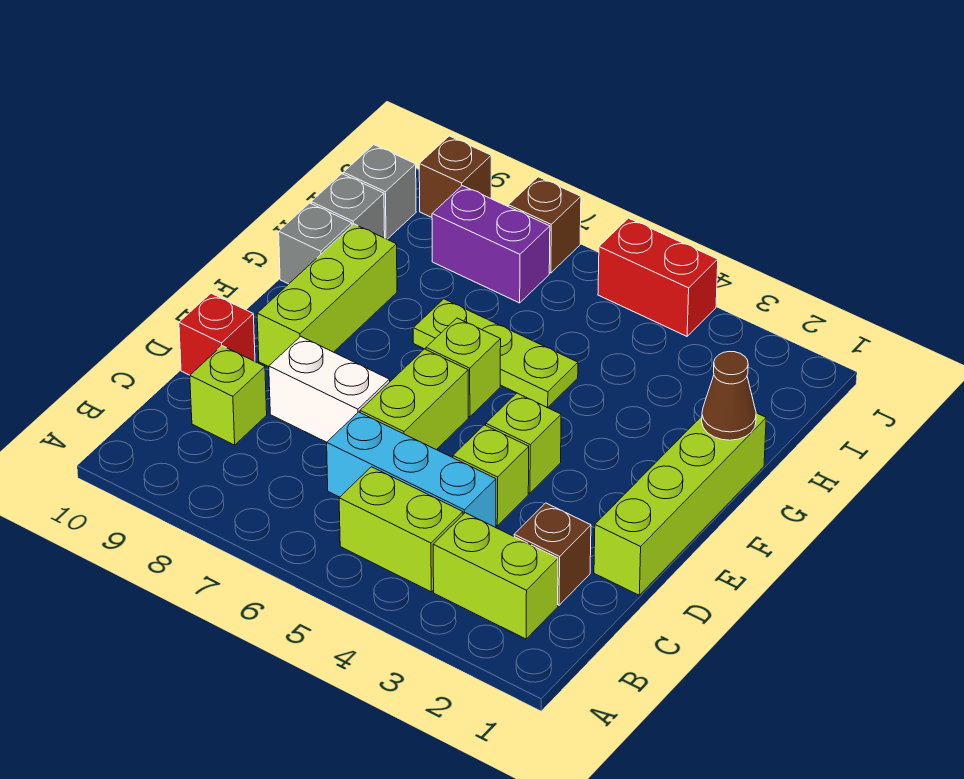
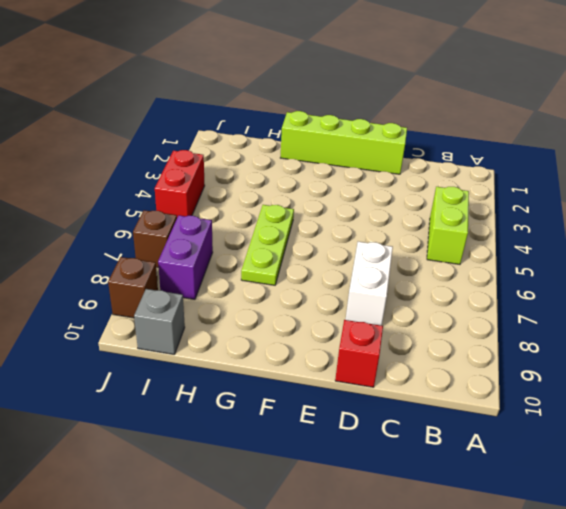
none -> lime 1x2 brick [433,513,558,639]
none -> brown 1x1 brick [514,503,591,605]
none -> cyan 1x3 brick [327,412,496,528]

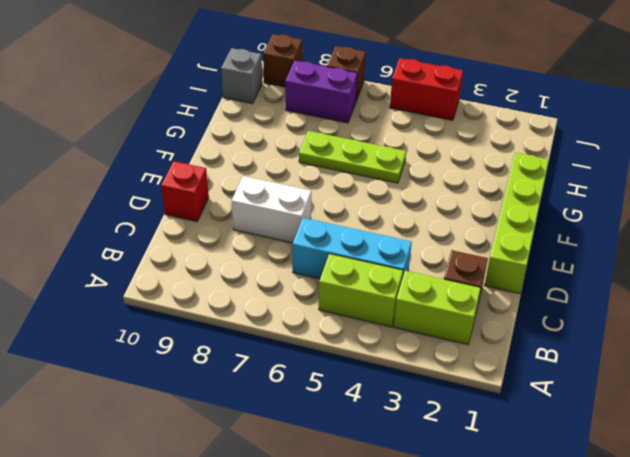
none -> lime 1x1 brick [190,346,267,445]
none -> lime 1x1 brick [453,425,529,526]
none -> lime 1x2 brick [360,349,468,450]

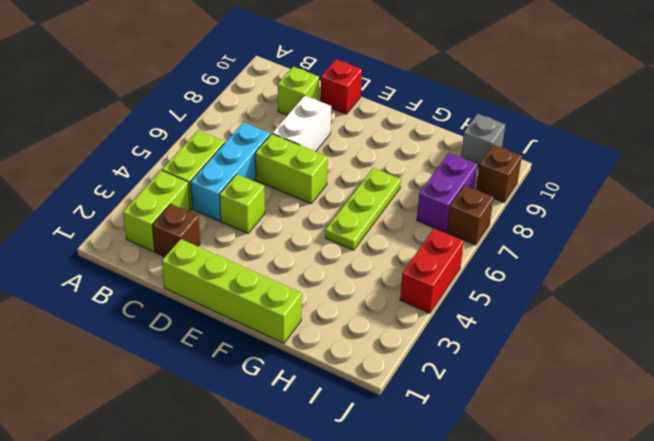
none -> lime 1x1 brick [486,393,561,493]
none -> lime 1x3 brick [257,224,397,366]
none -> lime 1x1 brick [426,318,501,417]

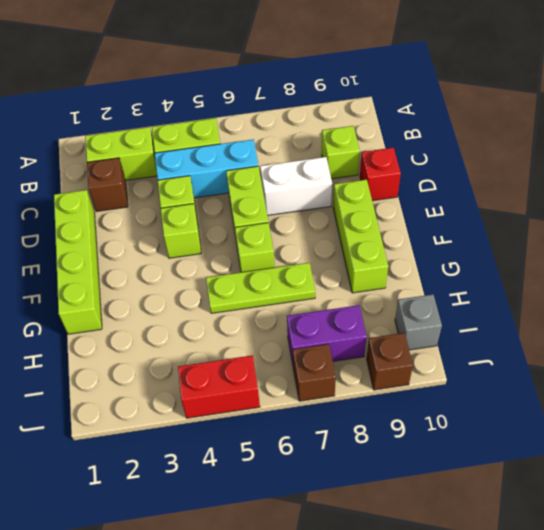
none -> grey 1x1 brick [279,203,352,284]
none -> grey 1x1 brick [311,174,385,238]
none -> brown 1x1 cone [702,352,756,440]

